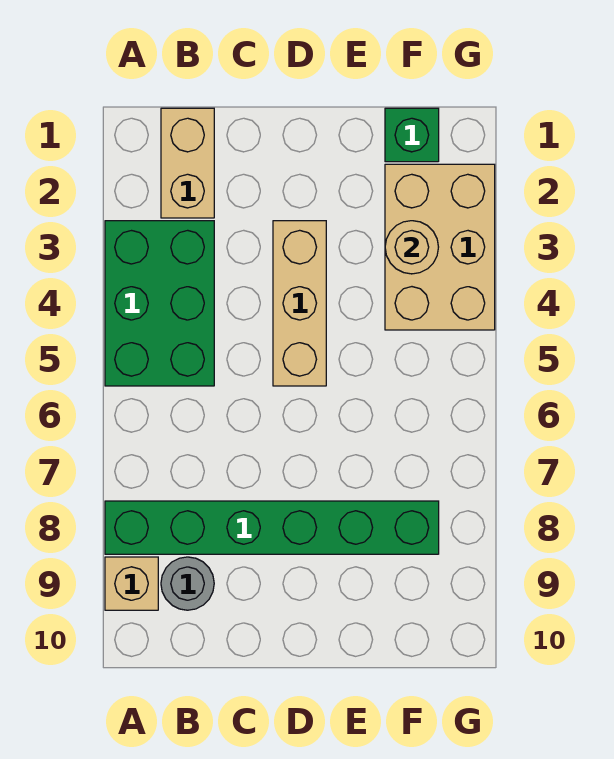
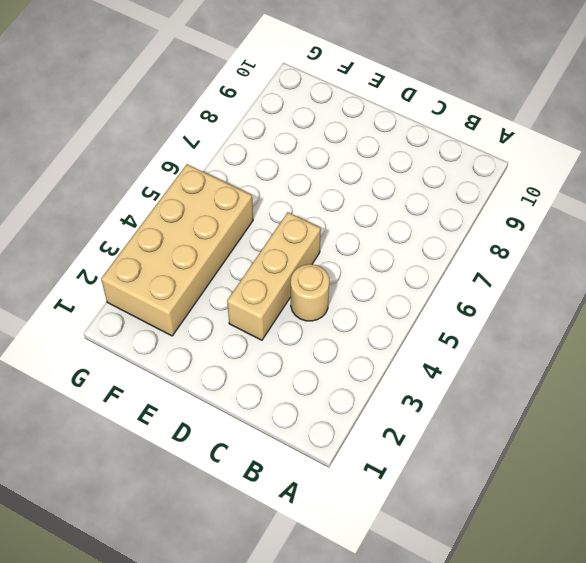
tan 1x1 round brick [291,264,329,321] -> tan 1x1 round brick moved to [385,221,438,274]
tan 2x4 brick [101,164,253,336] -> tan 2x3 brick [385,164,495,330]
none -> green 2x3 brick [105,221,214,386]
none -> green 1x6 brick [105,501,439,554]

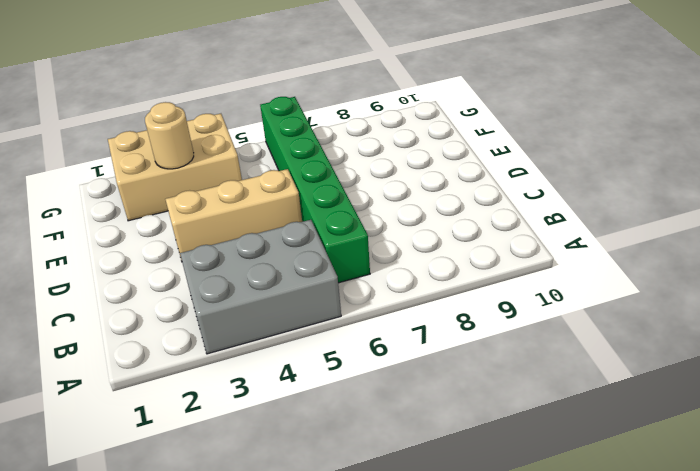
grey 2x3 brick [180,220,341,354] -> green 2x3 brick [105,221,214,386]
green 1x6 brick [260,97,370,283] -> green 1x6 brick moved to [105,501,439,554]
none -> tan 1x1 brick [105,557,158,610]
none -> tan 1x2 brick [161,108,214,218]

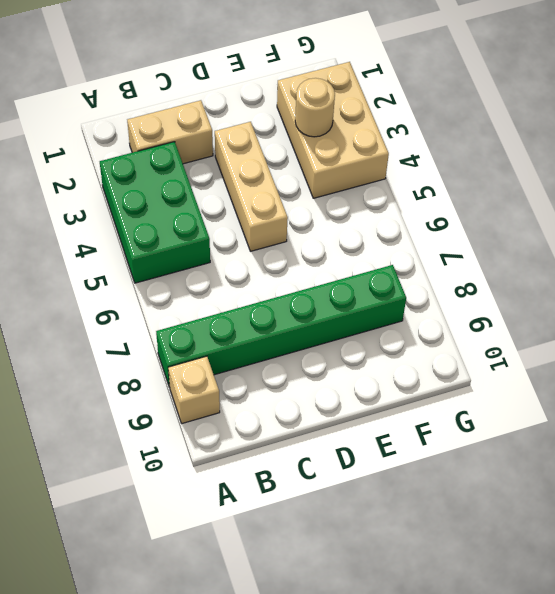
tan 1x2 brick [127,100,213,164] -> tan 1x2 brick turned to [161,108,214,218]
none -> grey 1x1 round brick [161,557,214,610]
none -> green 1x1 brick [385,108,439,162]

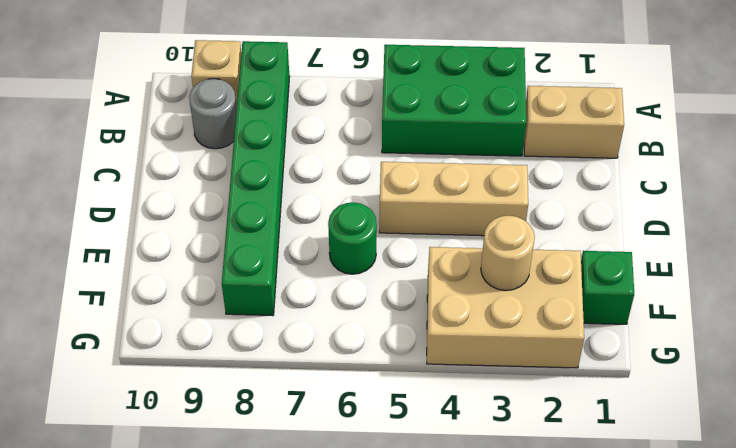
green 1x1 round brick [328,202,377,274] -> none

